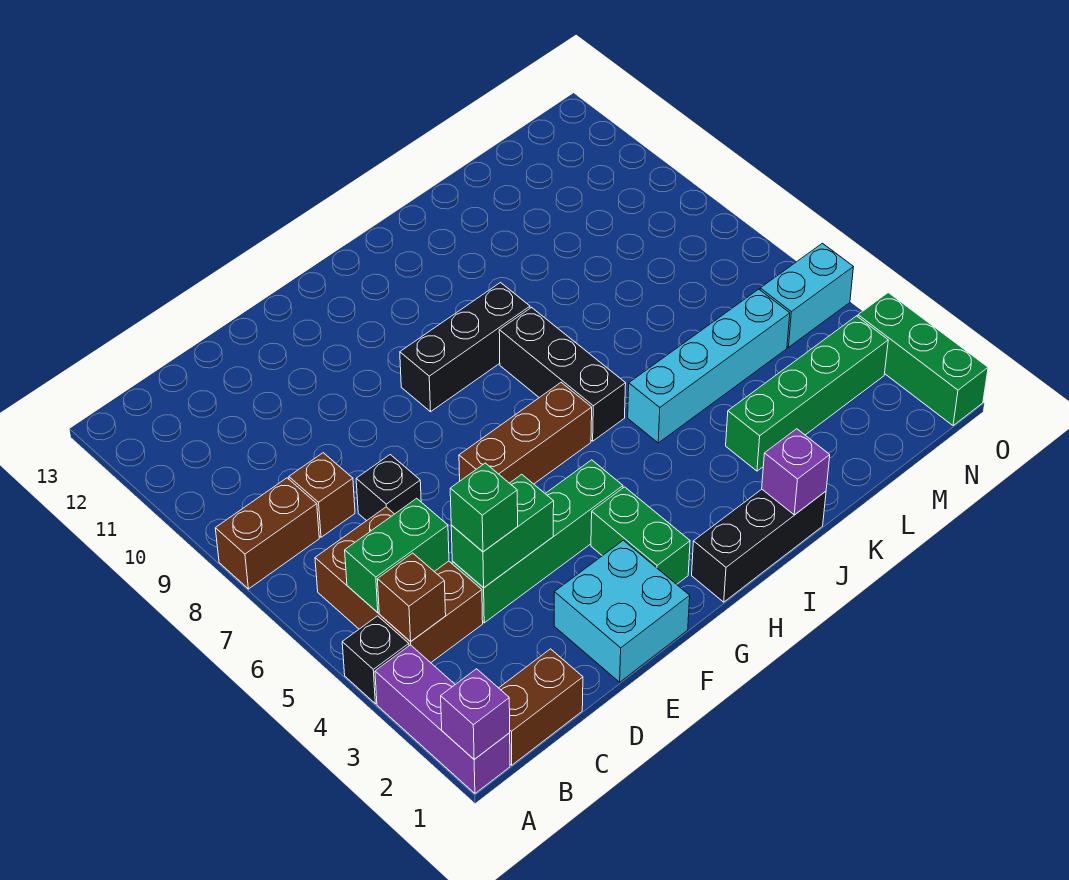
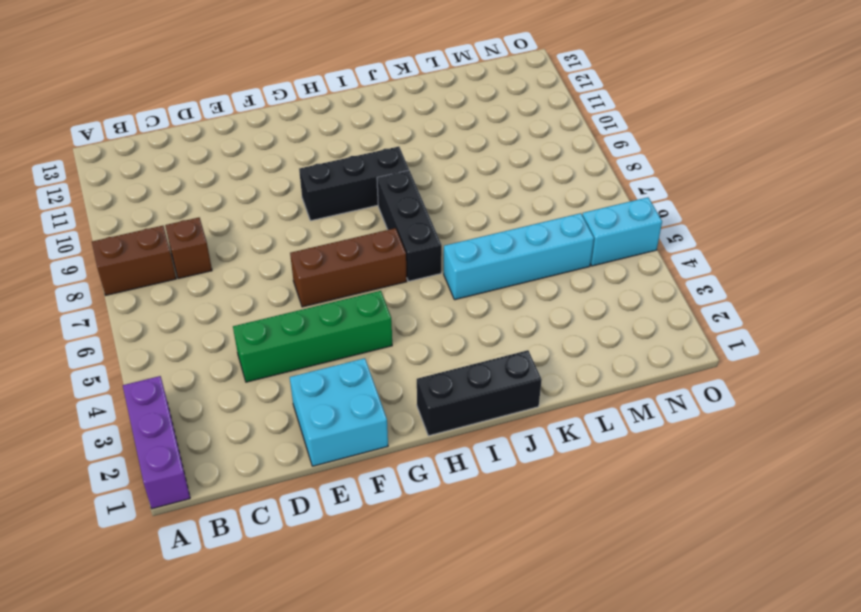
none -> black 1x1 brick [342,616,409,704]
none -> brown 1x2 brick [499,649,583,765]
none -> brown 2x3 brick [315,507,483,663]

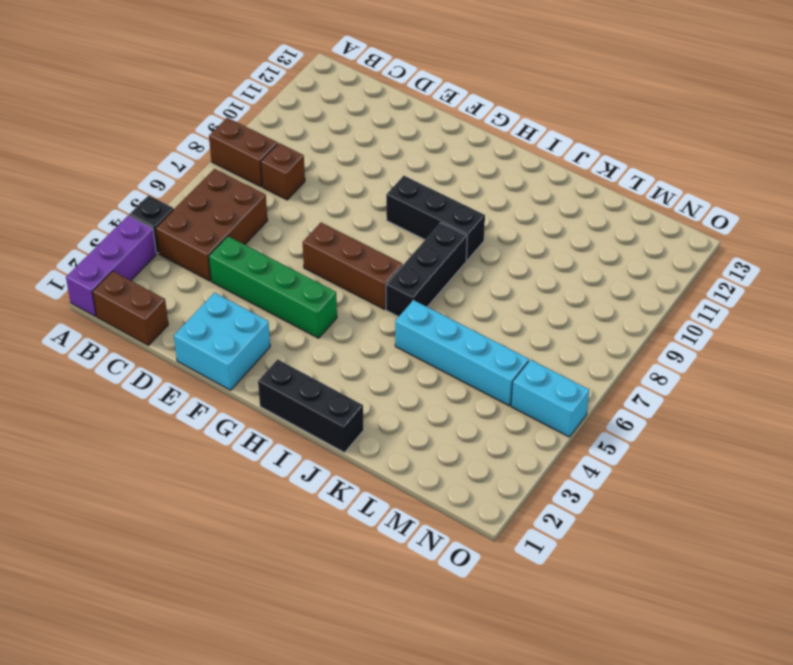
none -> black 1x1 brick [356,455,421,521]
none -> green 1x2 brick [591,487,690,584]
none -> green 1x4 brick [726,316,888,471]

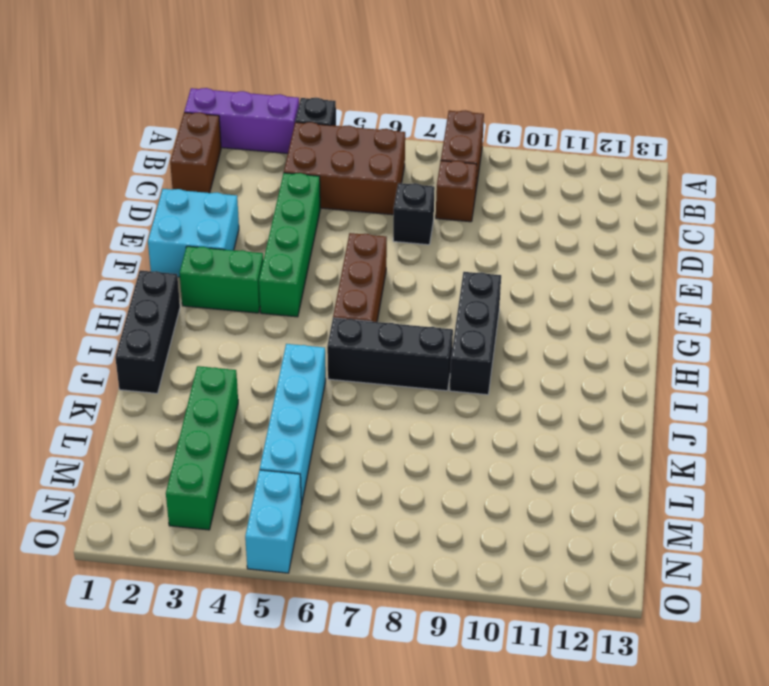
none -> green 1x3 brick [858,293,988,426]
none -> purple 1x1 brick [441,669,510,759]
none -> brown 1x1 brick [377,553,446,642]

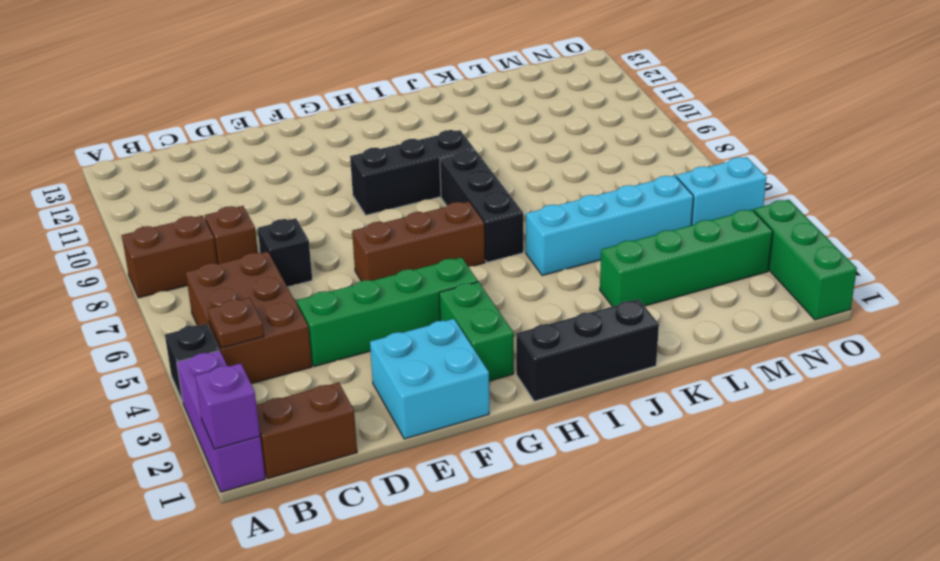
brown 1x1 plate [208,298,264,348] -> brown 1x1 brick [377,553,446,642]
none -> green 1x2 brick [345,498,449,612]
none -> green 1x2 brick [451,474,554,588]
none -> purple 1x1 brick [762,429,830,515]

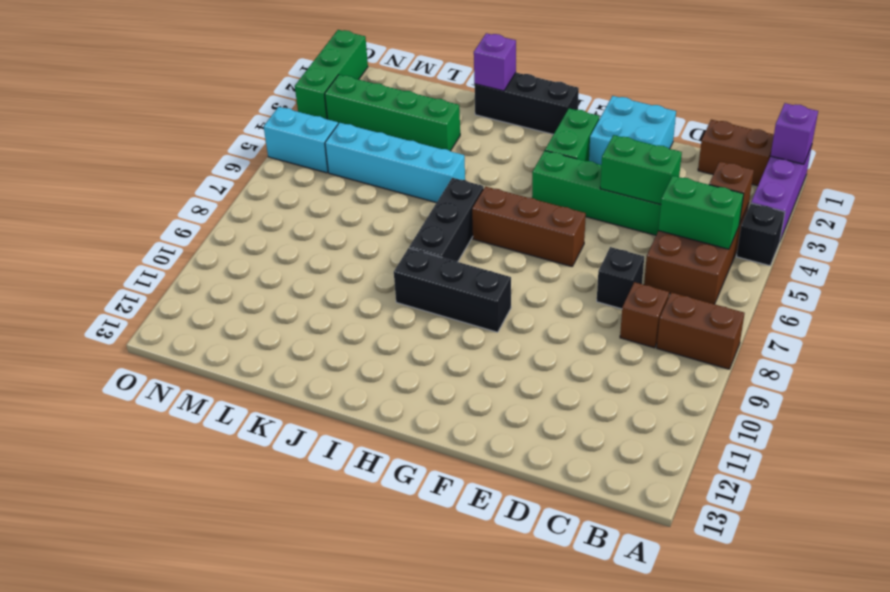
none -> green 1x1 brick [450,463,518,552]

